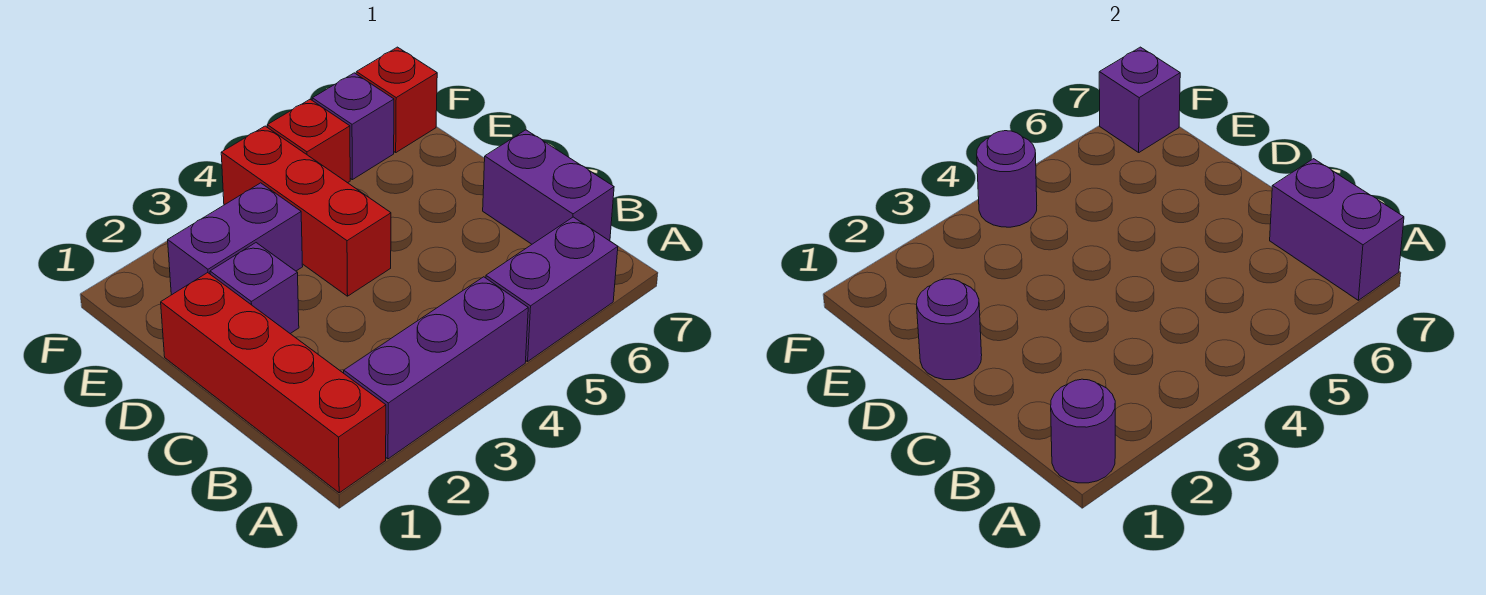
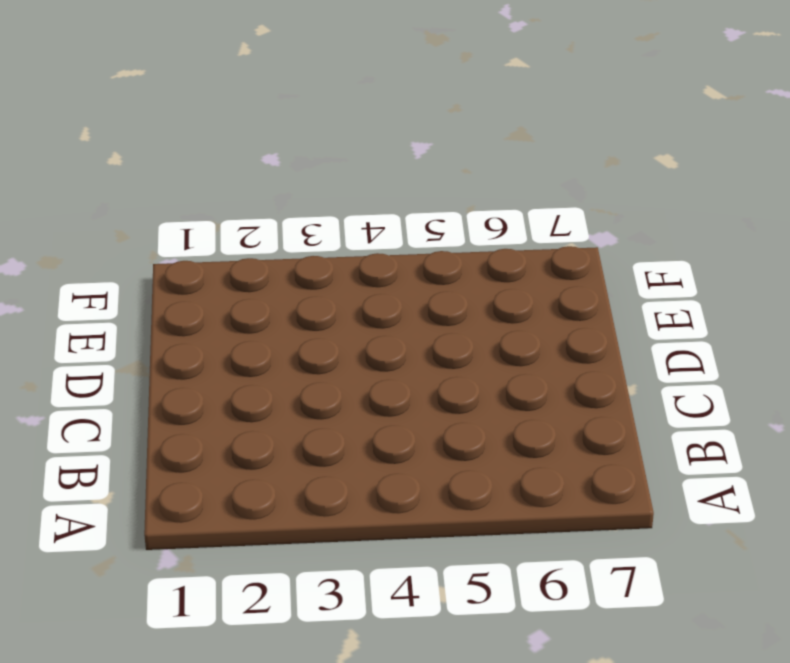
none -> red 1x4 brick [161,273,386,493]
none -> purple 1x3 brick [344,277,528,459]
none -> purple 1x2 brick [486,217,618,362]

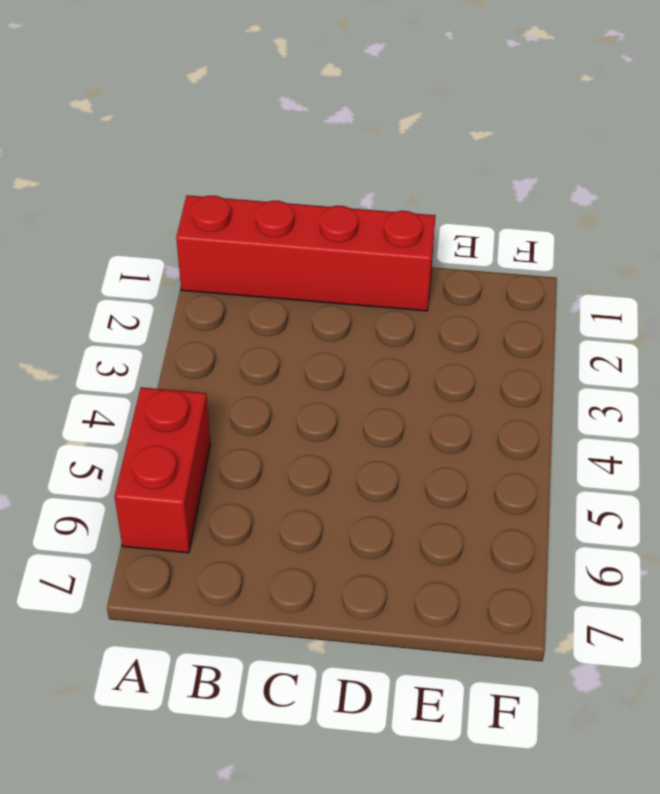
red 1x2 brick [115,387,211,553] -> purple 1x2 brick [486,217,618,362]
none -> purple 1x3 brick [344,277,528,459]
none -> purple 1x2 brick [483,130,614,244]
none -> purple 1x1 brick [210,243,299,334]

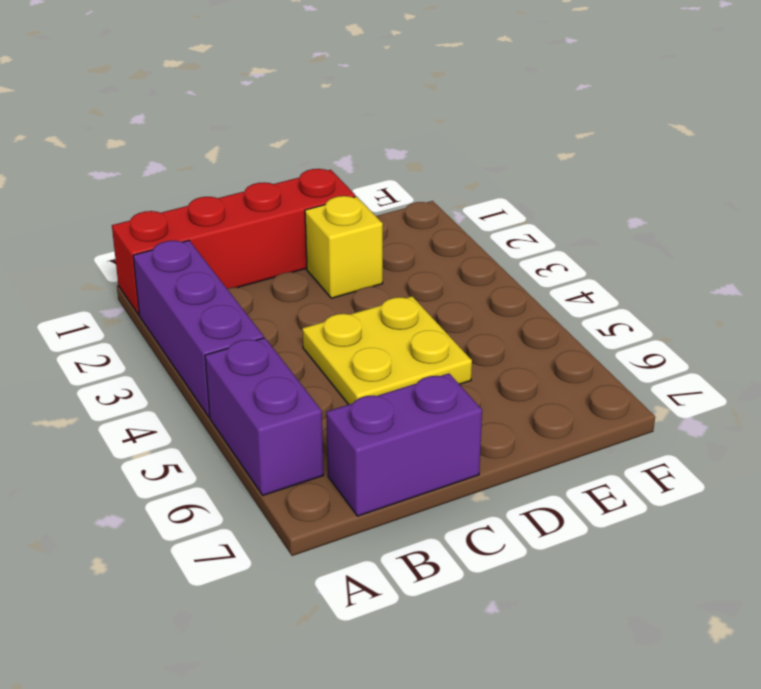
yellow 2x2 plate [302,296,472,405] -> red 1x3 brick [221,126,391,296]
yellow 1x1 brick [305,196,383,298] -> purple 1x1 brick [210,243,299,334]
none -> purple 1x2 brick [168,183,303,295]
none -> red 1x1 brick [267,99,350,183]
none -> purple 1x1 brick [312,73,394,180]

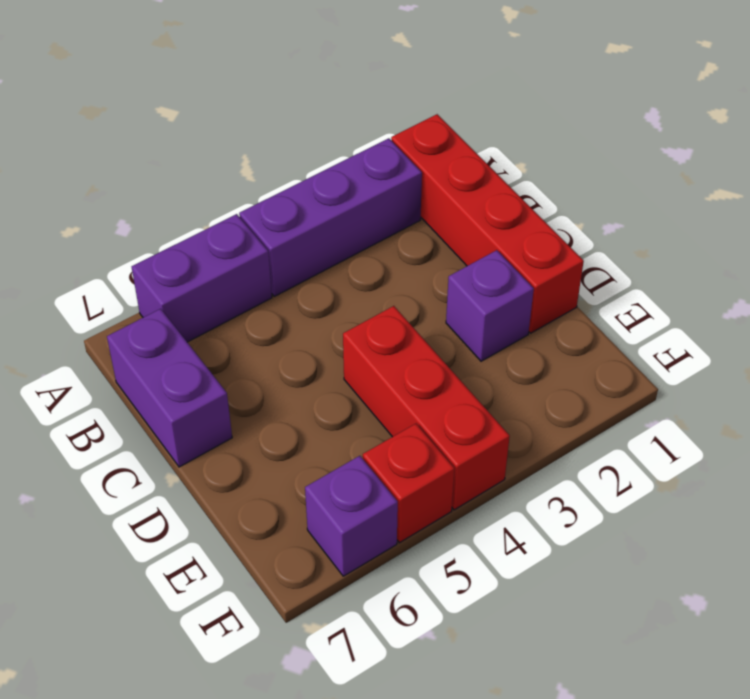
none -> purple 1x2 brick [168,183,303,295]
none -> red 1x1 brick [356,47,437,152]
none -> purple 1x1 round brick [1051,379,1115,483]

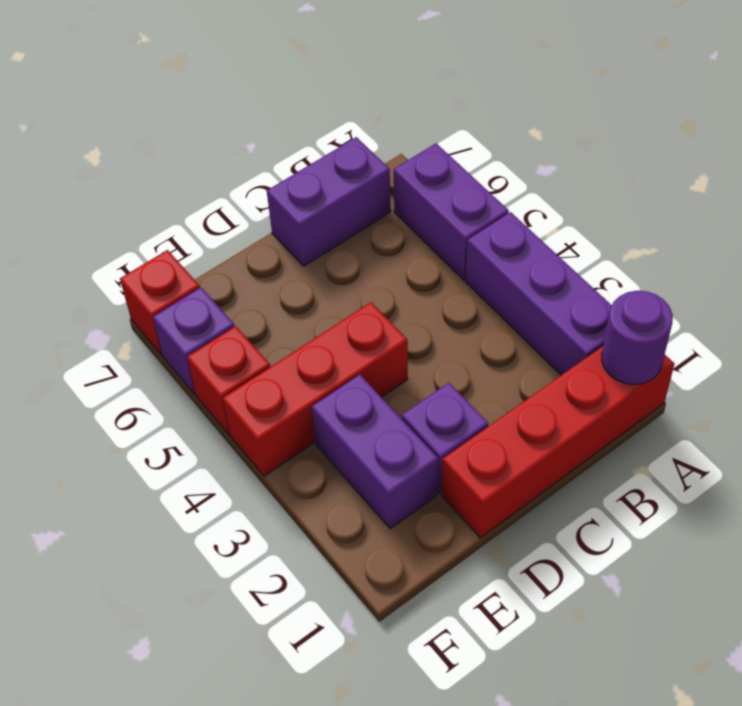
none -> purple 1x2 brick [1270,159,1404,300]
none -> purple 1x1 round brick [917,279,982,380]
none -> purple 1x1 round brick [977,131,1037,227]

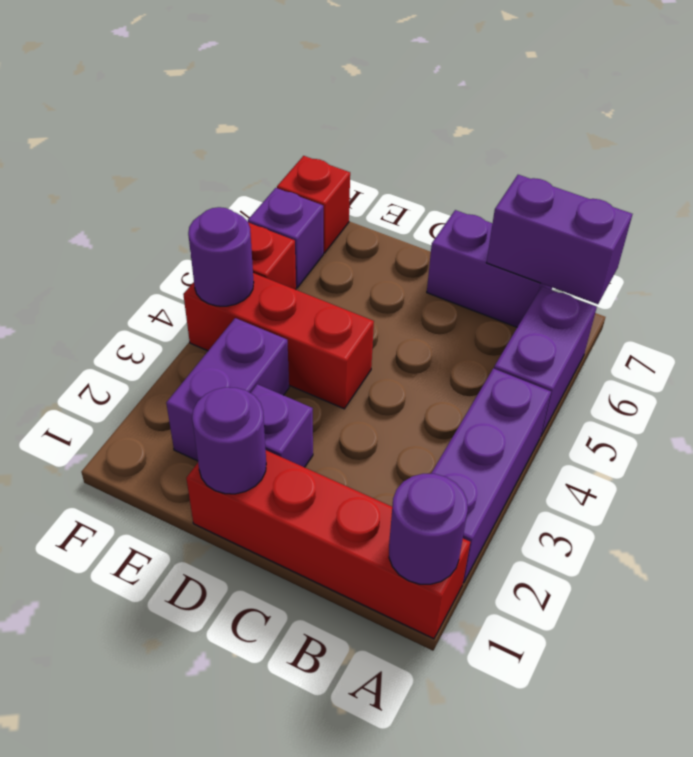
none -> purple 1x1 brick [1099,47,1180,152]

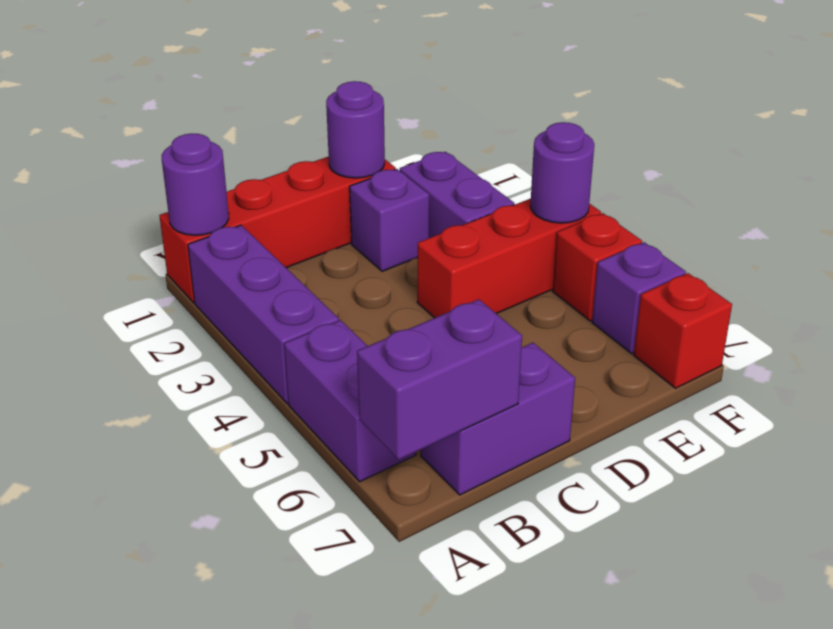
none -> purple 1x1 brick [1099,47,1180,152]

